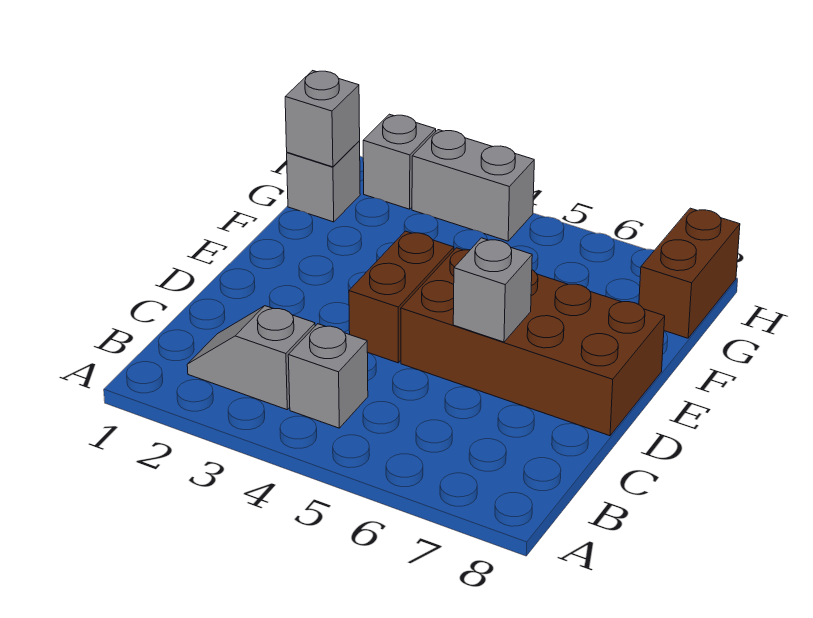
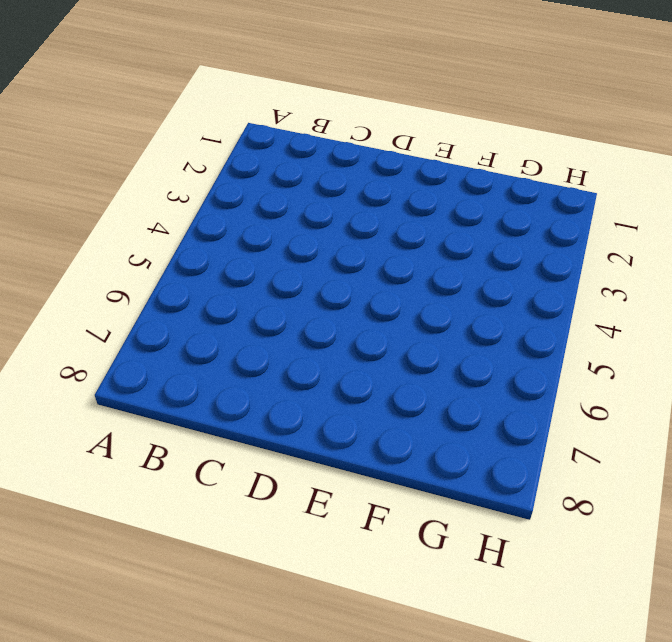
none -> grey 1x2 slope [187,306,315,410]
none -> grey 1x1 brick [288,324,368,428]

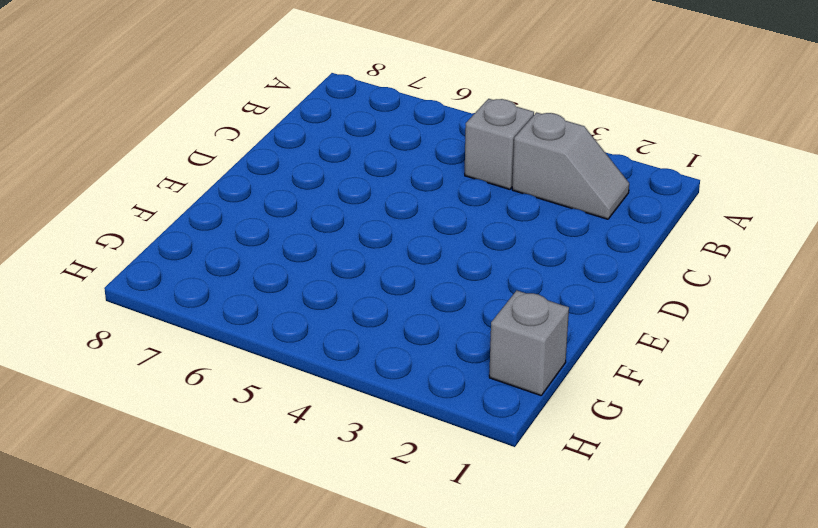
none -> brown 1x2 brick [349,231,454,363]
none -> brown 2x4 brick [401,248,665,436]

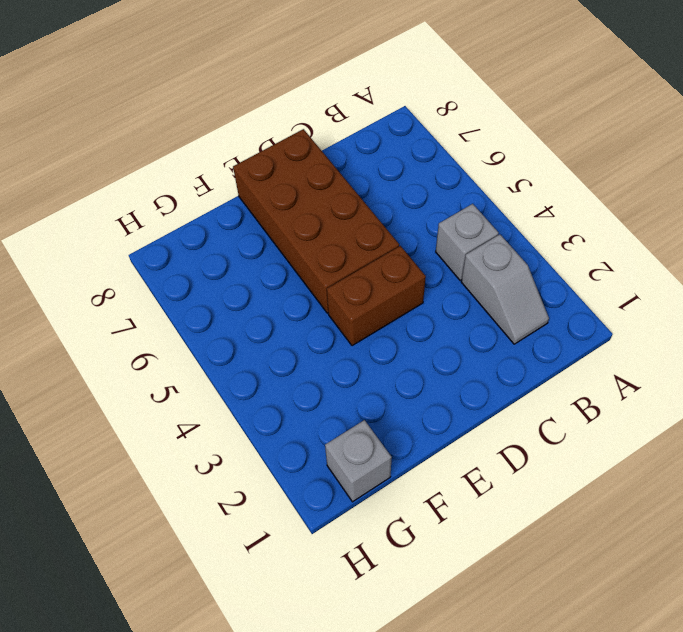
none -> brown 1x2 brick [639,208,740,338]
none -> grey 1x1 brick [363,114,436,209]

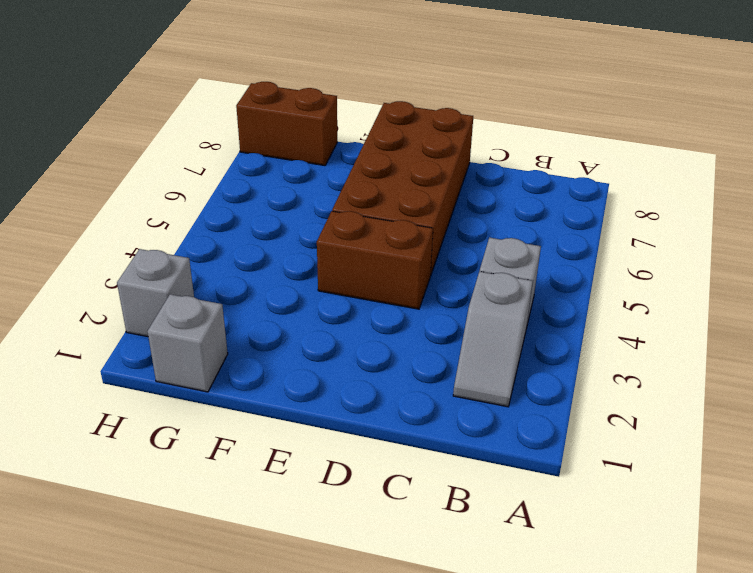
none -> grey 1x2 brick [412,130,534,241]
none -> grey 1x1 brick [453,238,532,342]

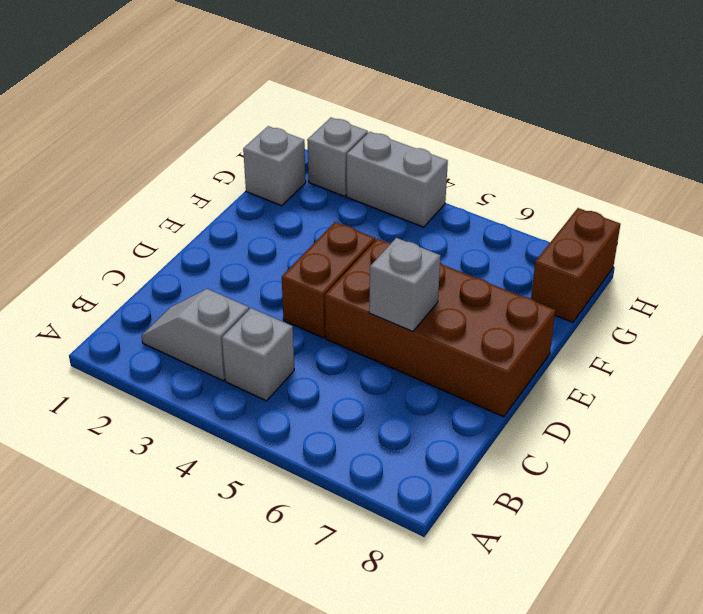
none -> grey 1x1 brick [285,71,360,167]

